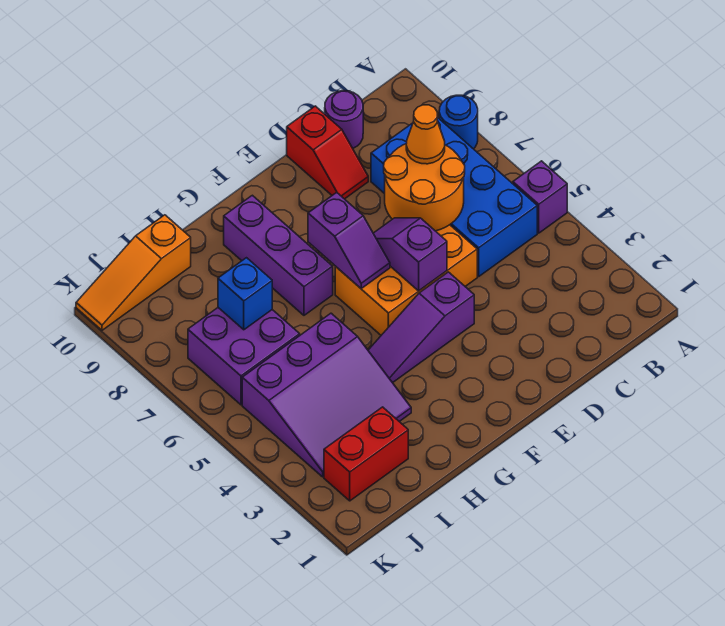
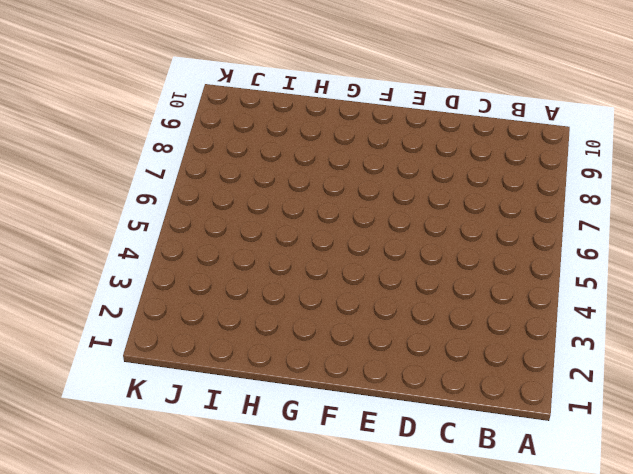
none -> purple 1x1 brick [513,161,567,233]
none -> blue 1x1 round brick [439,95,478,149]
none -> blue 2x4 brick [371,118,537,276]

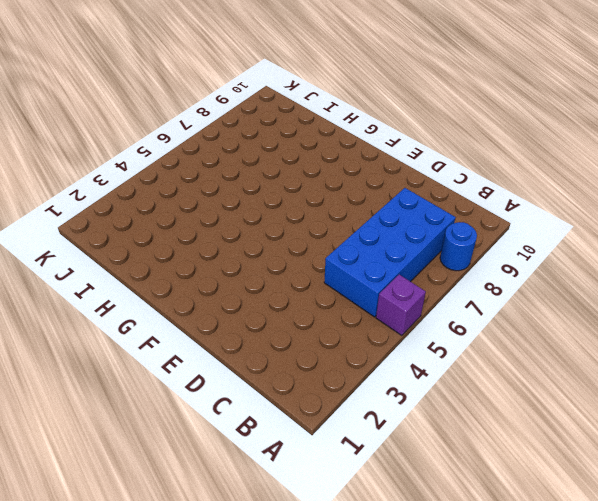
none -> purple 1x1 round brick [325,91,363,148]
none -> orange 2x3 brick [335,225,477,335]
none -> red 1x2 slope [287,106,368,199]

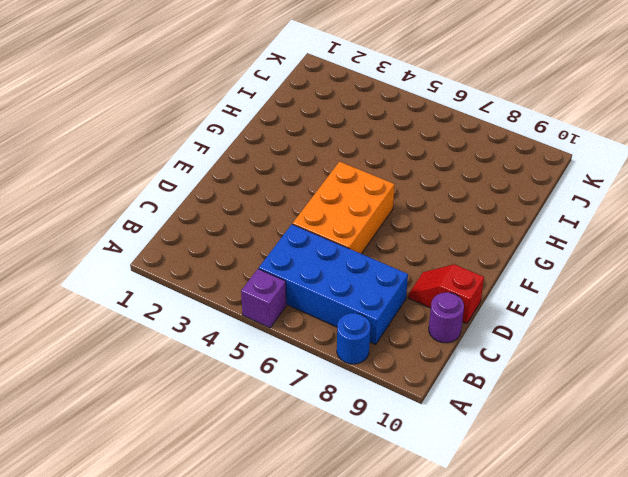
none -> purple 1x3 slope [368,272,474,383]
none -> purple 1x3 brick [224,195,333,315]
none -> purple 3x3 slope [242,313,411,477]

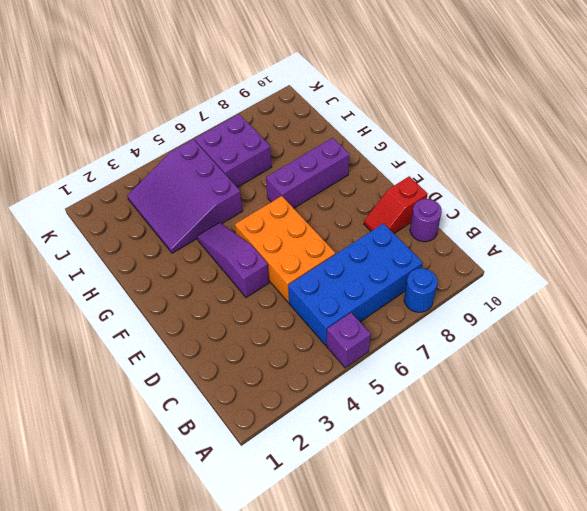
none -> red 1x2 brick [324,407,408,501]
none -> orange 1x3 slope [76,215,191,330]
none -> orange 2x2 round brick [384,144,465,231]

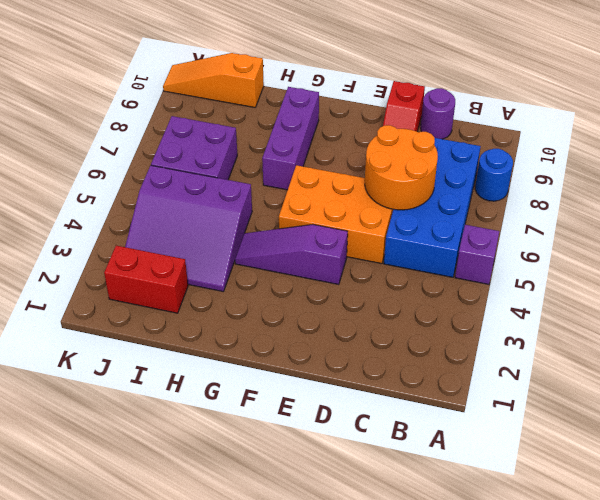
none -> purple 1x2 slope [373,218,447,291]
none -> purple 1x2 slope [308,192,390,288]
none -> blue 1x1 brick [218,258,272,330]

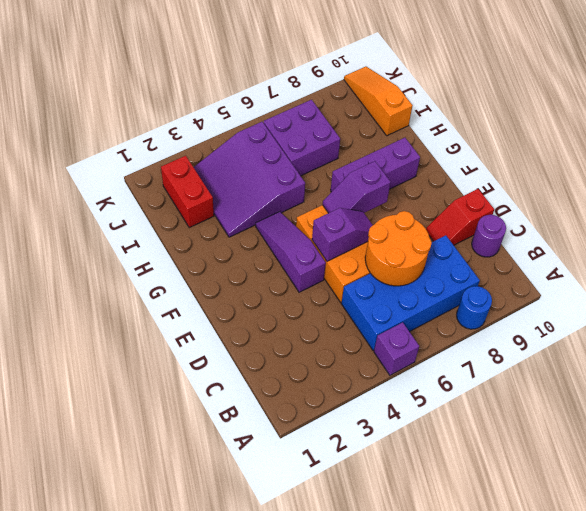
none -> blue 1x1 brick [218,258,272,330]
none -> orange 1x1 cone [406,105,445,164]

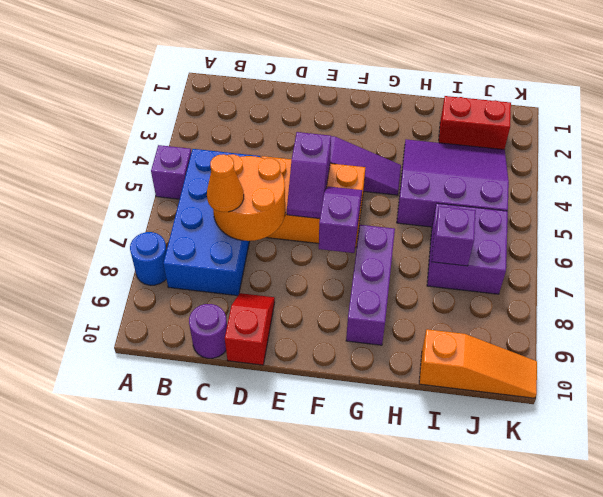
purple 1x1 brick [432,206,476,266] -> blue 1x1 brick [218,258,272,330]

